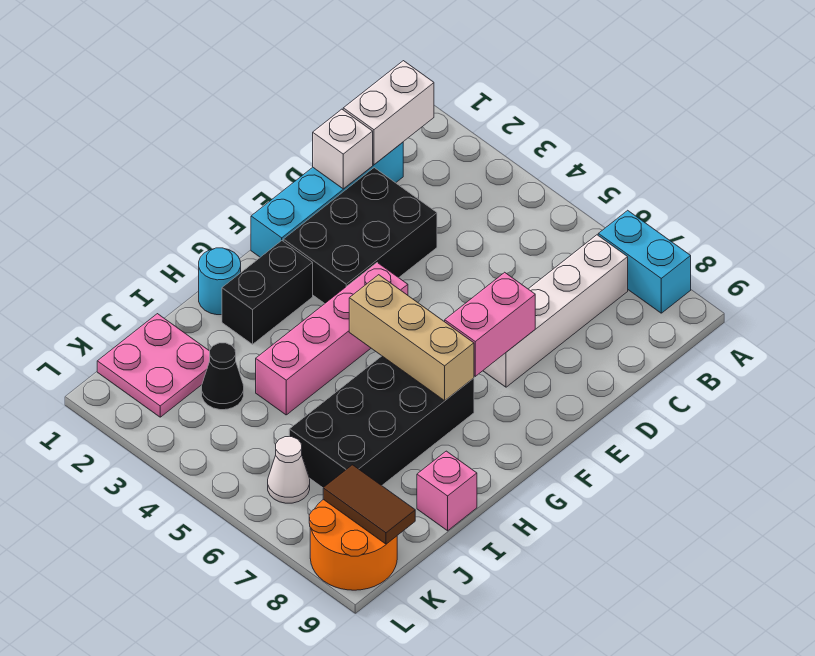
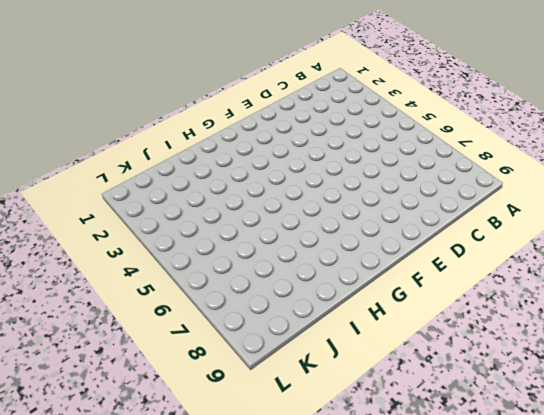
none -> cyan 1x2 brick [598,210,691,313]
none -> white 1x4 brick [483,235,628,387]
none -> cyan 1x4 brick [251,142,403,257]

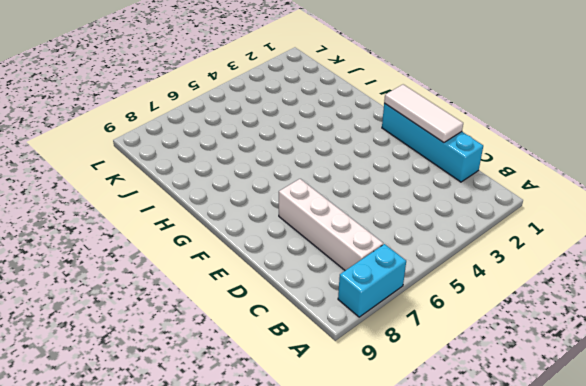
white 1x3 tile [384,84,463,143] -> white 1x1 brick [313,109,373,189]
none -> black 2x3 brick [283,168,437,304]
none -> pink 1x4 brick [256,263,408,415]
none -> black 1x2 brick [222,241,313,344]

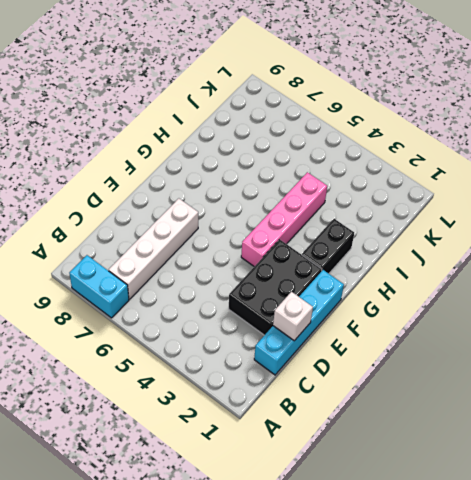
none -> black 2x4 brick [289,356,474,488]
none -> cyan 1x1 round brick [199,248,241,315]
none -> pink 1x1 brick [417,451,477,531]

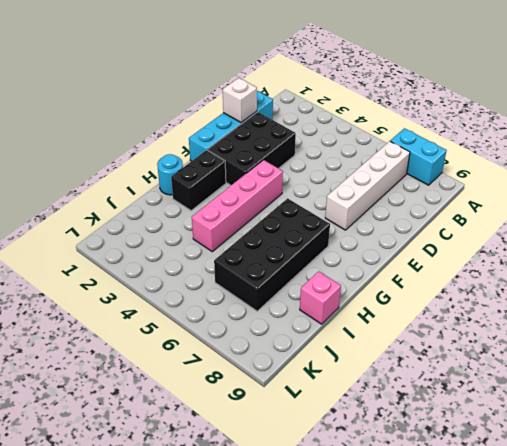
none -> pink 2x2 plate [97,314,210,417]
none -> black 1x1 cone [202,343,244,410]
none -> white 1x1 cone [268,437,310,503]

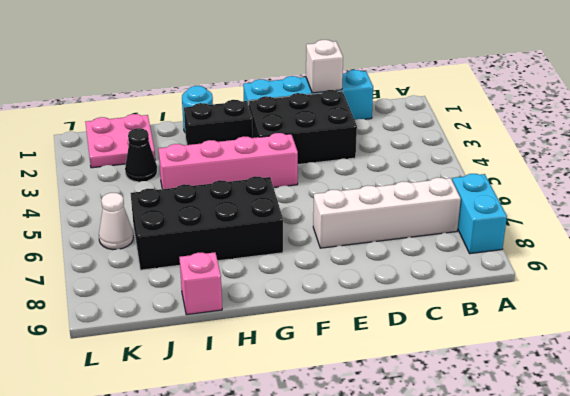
none -> orange 2x2 round brick [309,499,397,590]
none -> white 1x2 brick [343,61,434,165]
none -> pink 1x2 brick [445,272,535,376]

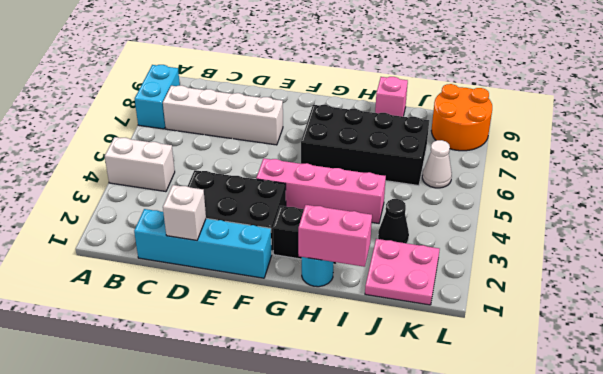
white 1x2 brick [105,137,175,192] -> white 1x2 brick moved to [343,61,434,165]
pink 1x2 brick [298,205,372,267] -> pink 1x2 brick moved to [445,272,535,376]
none -> tan 1x3 brick [349,275,474,401]
none -> brown 1x2 tile [323,465,415,544]

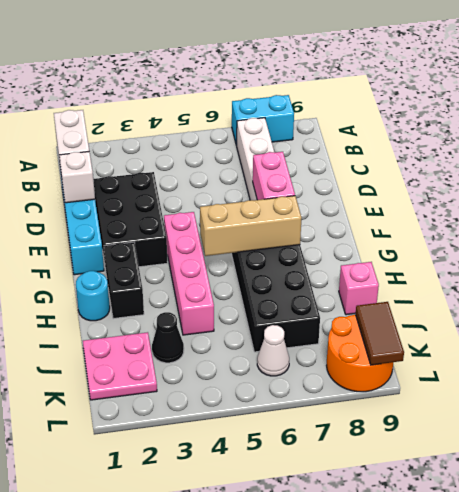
brown 1x2 tile [356,302,404,365] -> brown 1x2 tile turned to [323,465,415,544]

